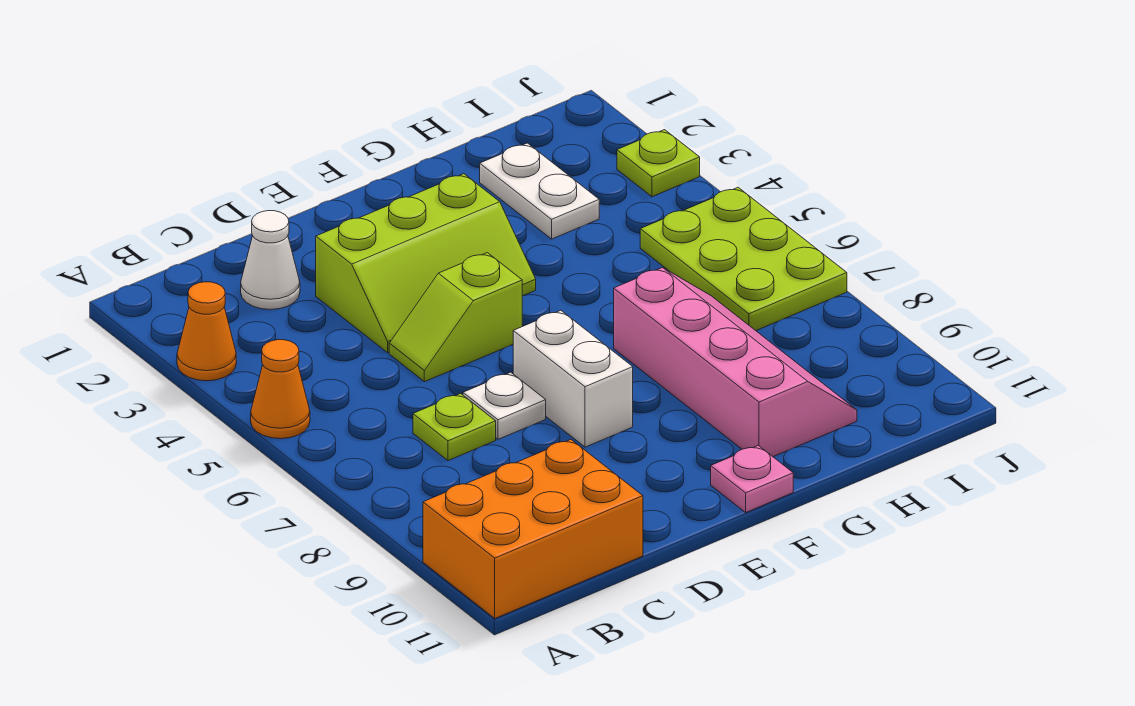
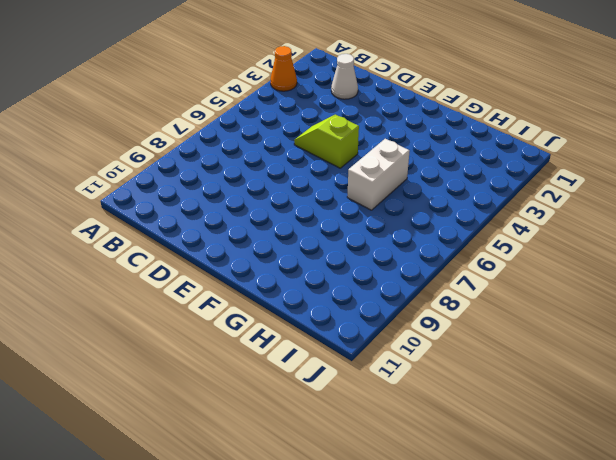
white 1x2 brick [347,139,410,210] -> white 1x2 brick moved to [513,310,633,447]
none -> orange 1x1 cone [251,340,310,439]
none -> orange 2x3 brick [423,440,643,618]
none -> lime 1x1 plate [413,394,496,461]

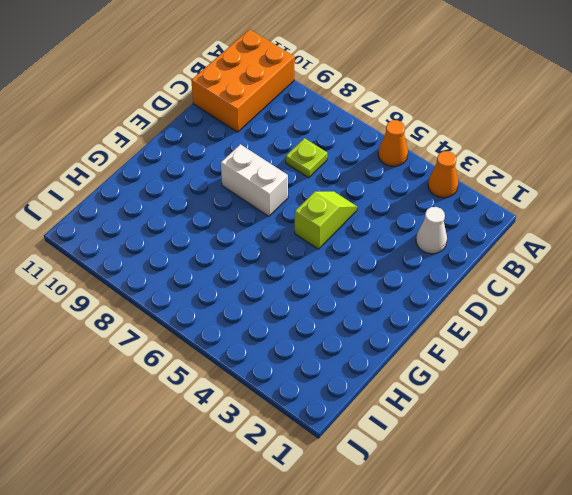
none -> lime 2x3 slope [316,174,536,353]
none -> white 1x1 plate [463,372,546,439]
none -> pink 1x1 plate [711,445,793,512]

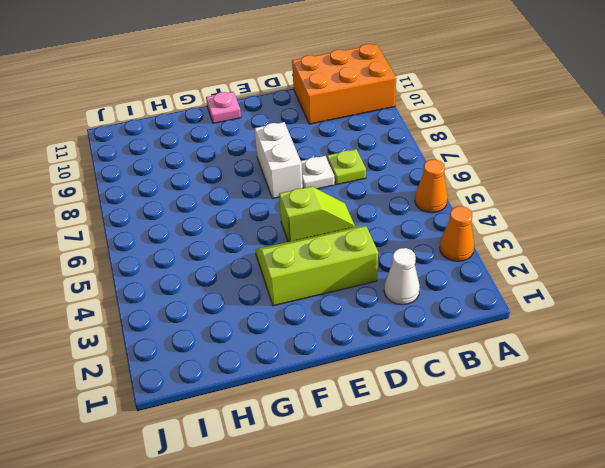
none -> pink 2x4 slope [614,268,857,457]
none -> white 1x2 plate [480,143,599,239]
none -> lime 2x3 plate [640,187,847,331]

